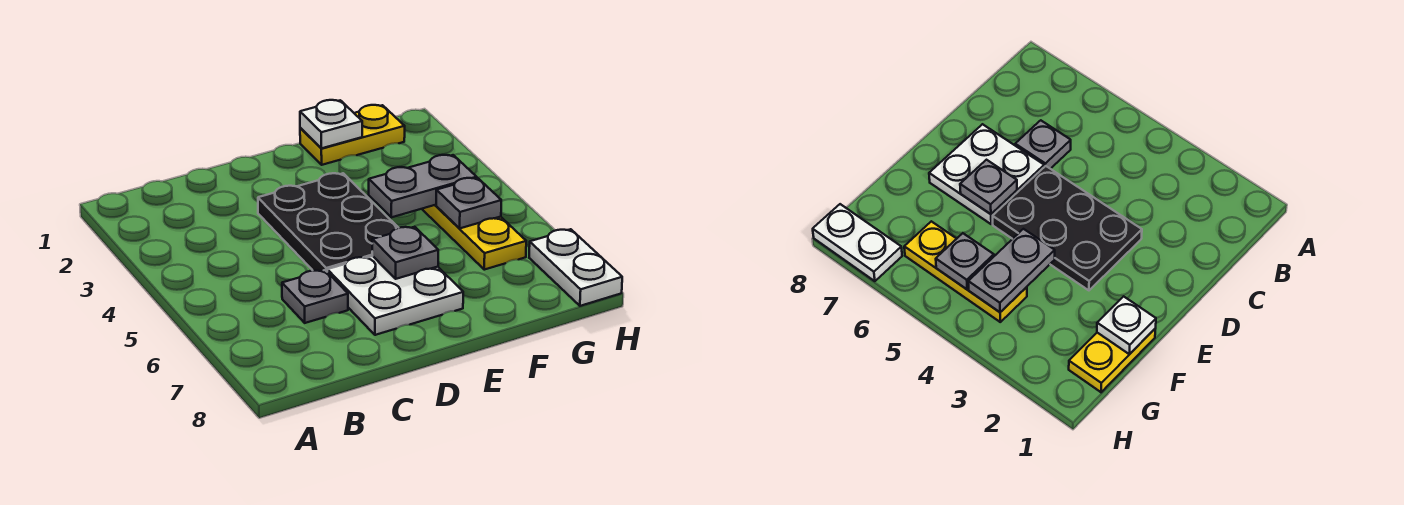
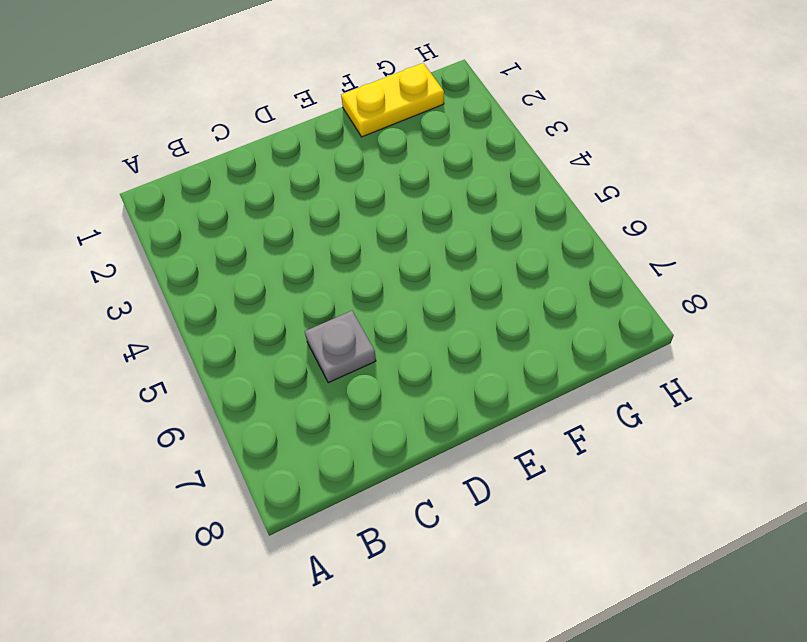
none -> black 2x3 plate [258,173,398,271]
none -> white 2x2 plate [327,256,463,335]

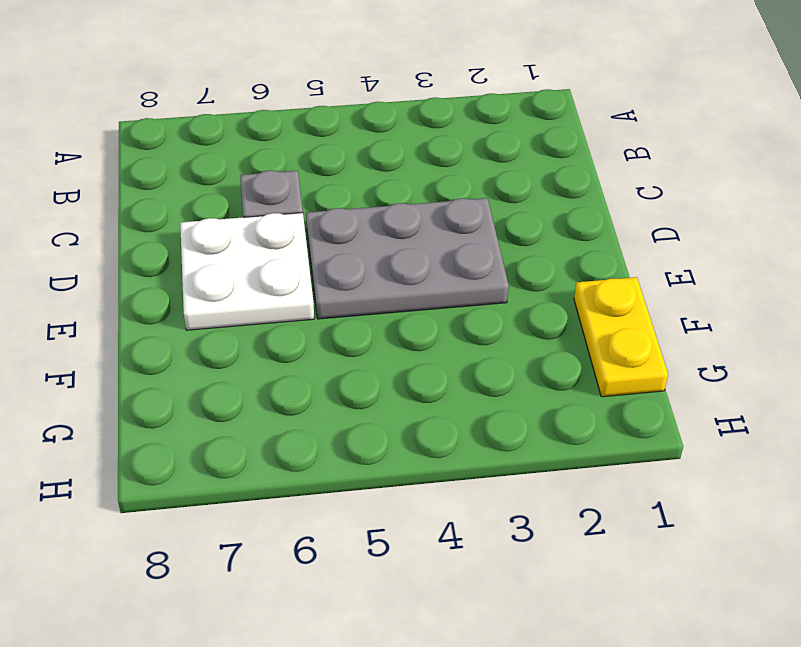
grey 2x3 plate [306,198,509,319] -> black 2x3 plate [258,173,398,271]
none -> yellow 1x3 plate [422,205,526,270]
none -> white 1x2 plate [529,229,622,306]

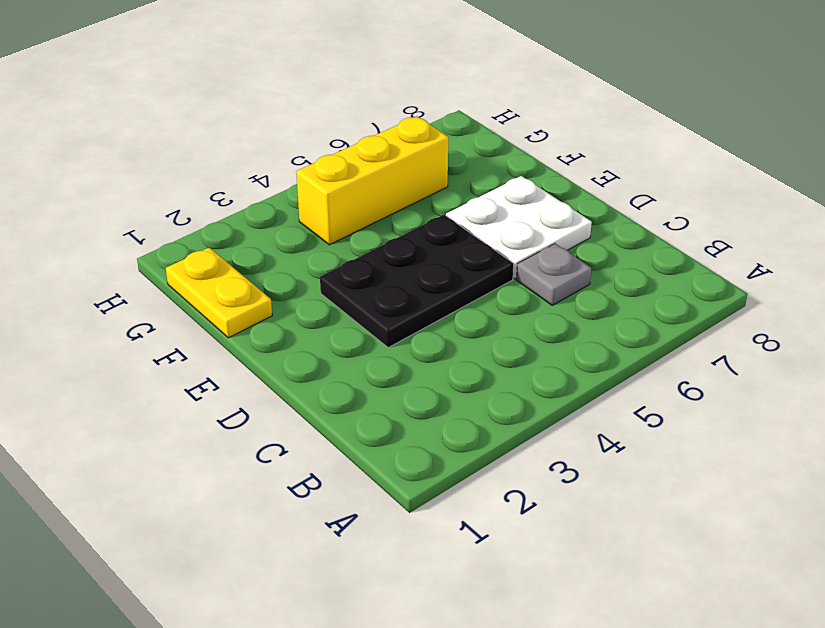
yellow 1x3 brick [296,116,448,245] -> yellow 1x3 plate [422,205,526,270]
none -> white 1x2 plate [529,229,622,306]
none -> grey 1x1 plate [372,227,438,279]

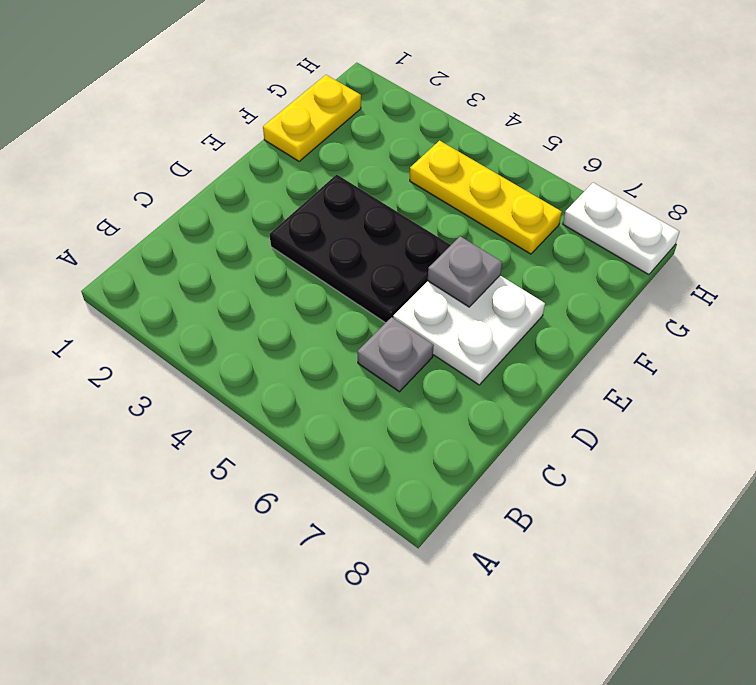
none -> white 1x1 plate [300,100,362,148]
none -> grey 1x2 plate [369,155,477,217]

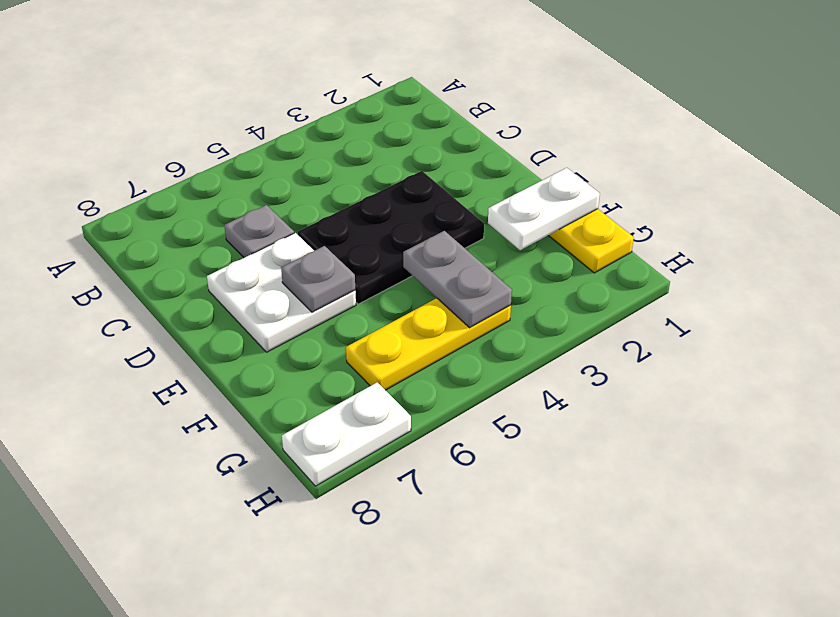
white 1x2 plate [488,168,600,250] -> white 1x1 plate [300,100,362,148]
none -> grey 1x1 plate [436,178,501,228]

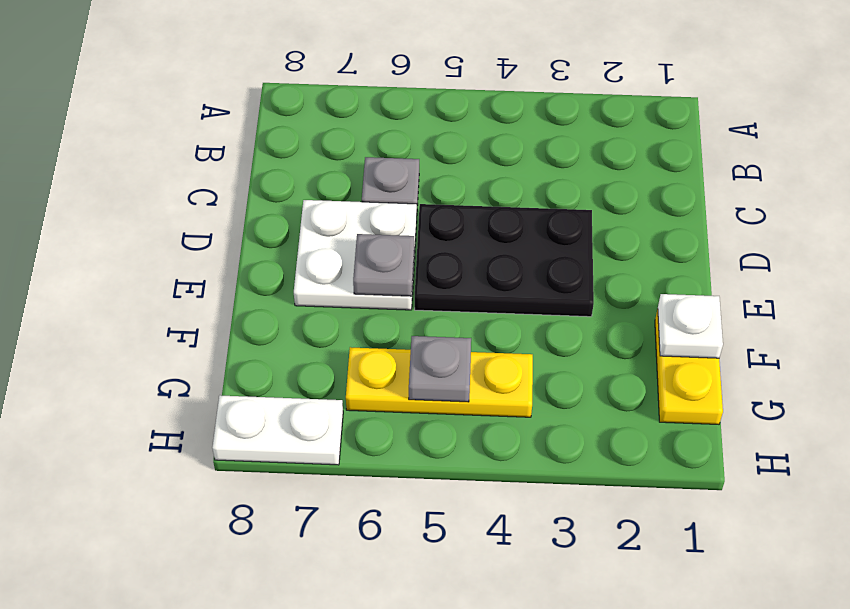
none -> grey 1x2 plate [369,155,477,217]

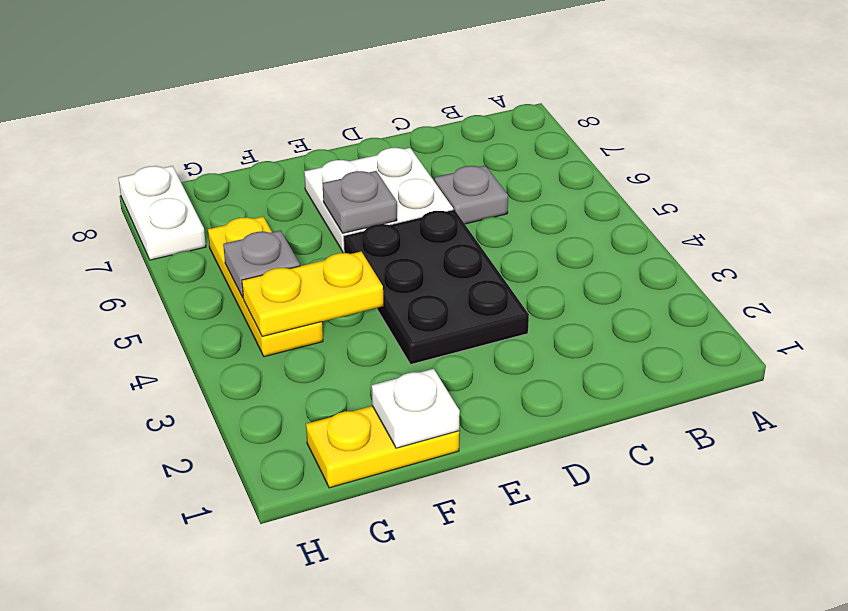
yellow 1x2 plate [242,252,383,337] -> grey 1x2 plate [369,155,477,217]

